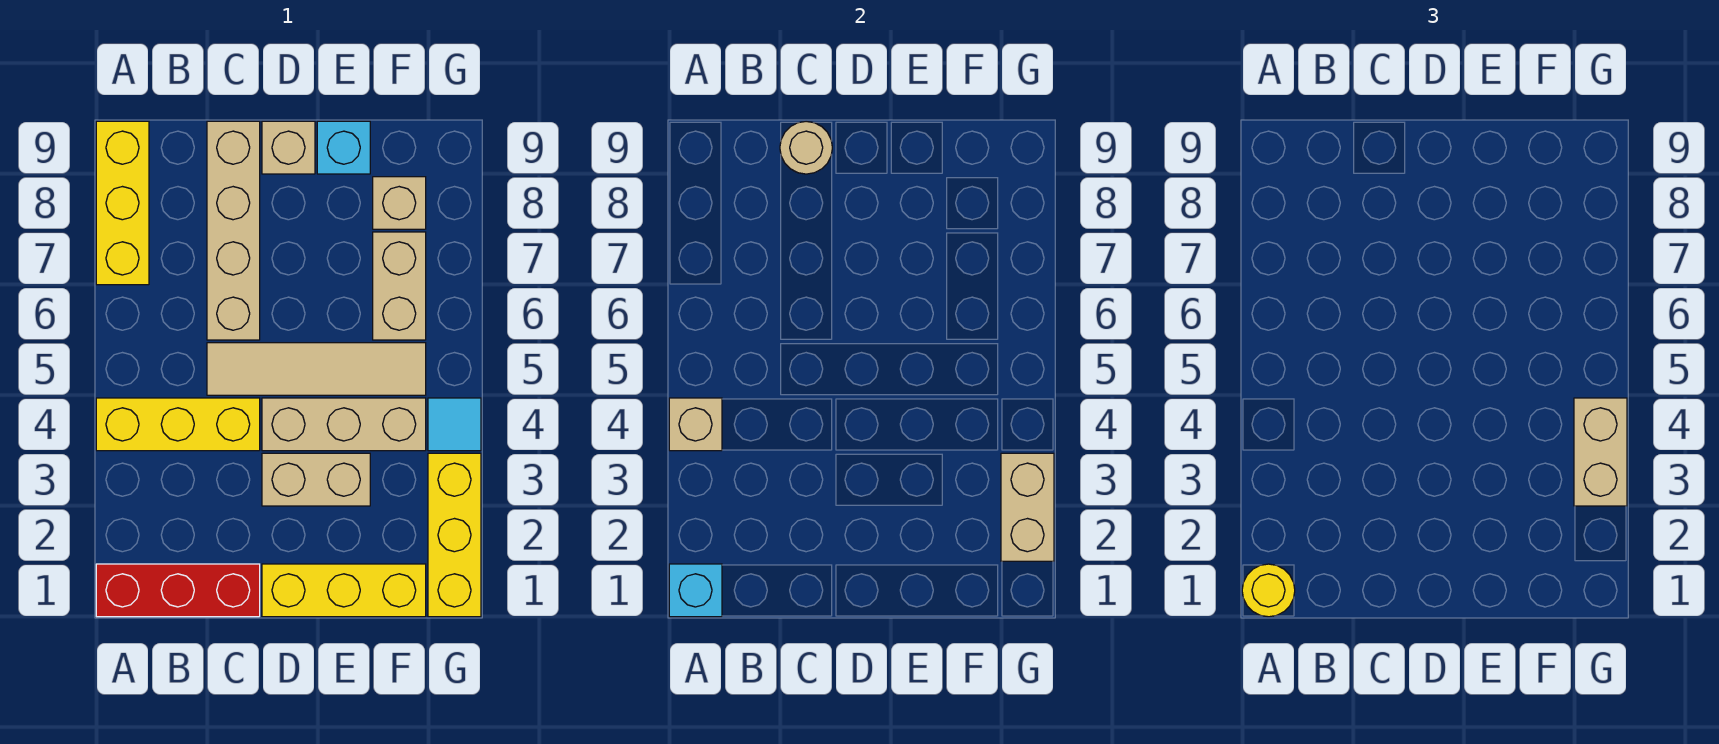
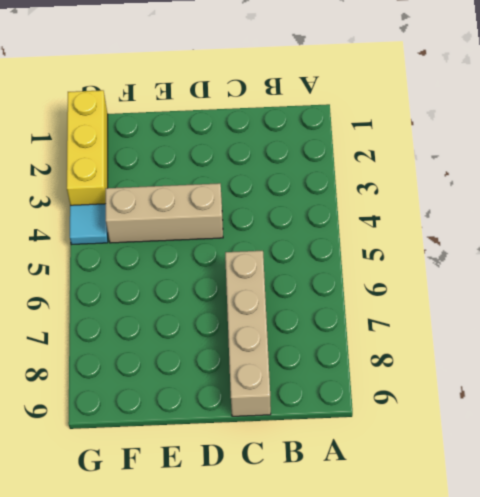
none -> red 1x3 brick [96,564,260,617]
none -> yellow 1x3 brick [96,398,260,451]
none -> yellow 1x3 brick [96,121,149,285]

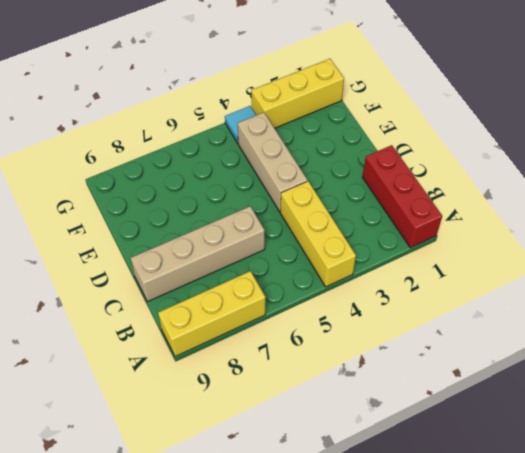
none -> tan 1x4 tile [207,343,426,395]
none -> yellow 1x3 brick [262,564,426,617]
none -> tan 1x2 brick [262,453,370,506]

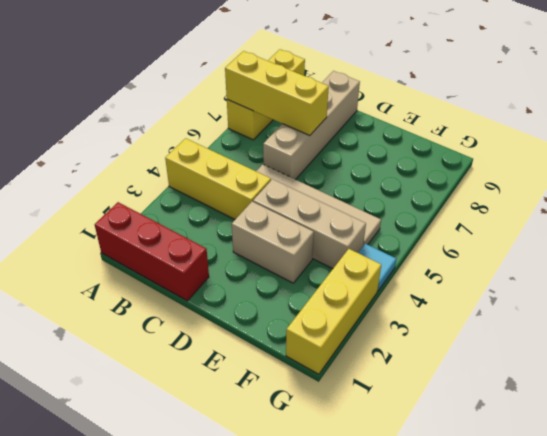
yellow 1x3 brick [225,51,329,136] -> yellow 1x3 brick moved to [262,564,426,617]
none -> tan 1x1 brick [262,121,315,174]
none -> cyan 1x1 brick [317,121,370,174]
none -> tan 1x2 brick [373,232,426,340]

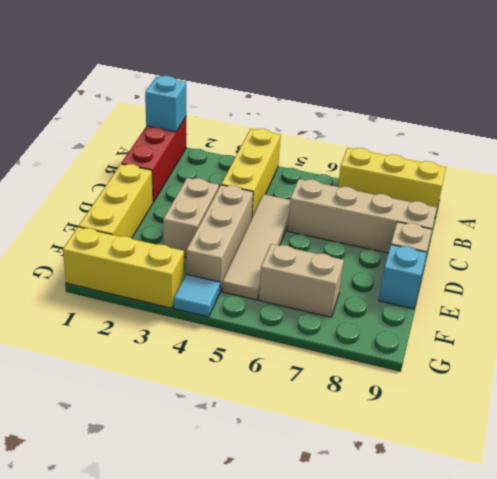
none -> tan 1x1 brick [373,177,426,229]
none -> tan 1x1 brick [669,398,722,451]
none -> tan 1x1 round brick [780,121,832,174]

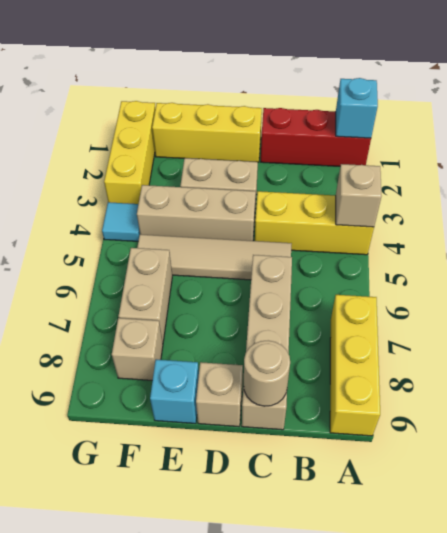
none -> tan 1x2 brick [1001,453,1054,561]
none -> yellow 1x1 round brick [1242,564,1295,617]
none -> tan 1x2 brick [1574,398,1627,506]

